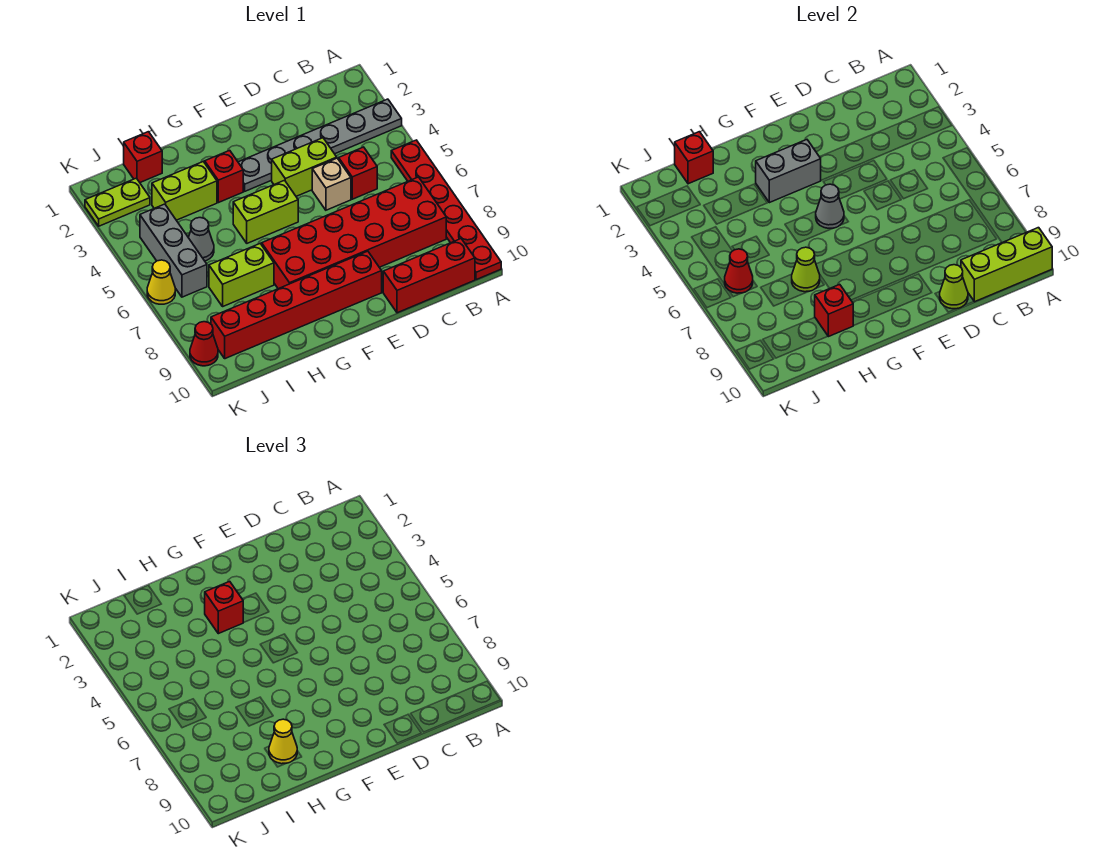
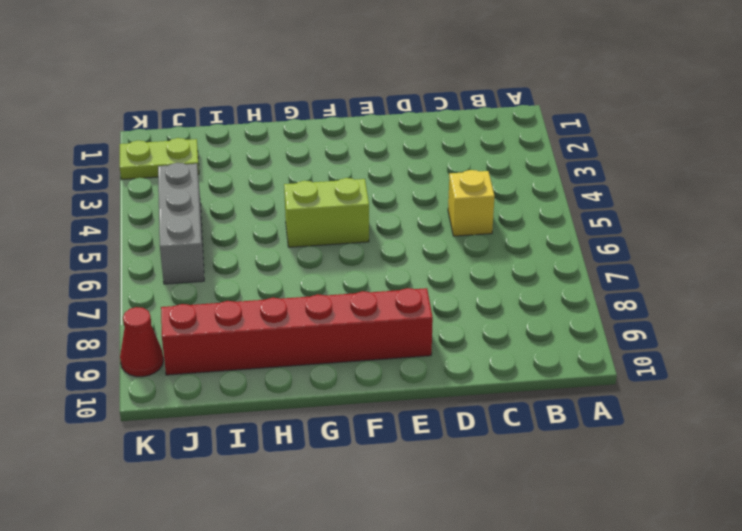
yellow 1x1 brick [448,170,495,236] -> red 1x1 brick [339,147,377,199]
none -> grey 1x6 plate [238,99,402,191]
none -> red 1x6 plate [391,140,501,280]
none -> red 2x6 brick [262,177,446,289]

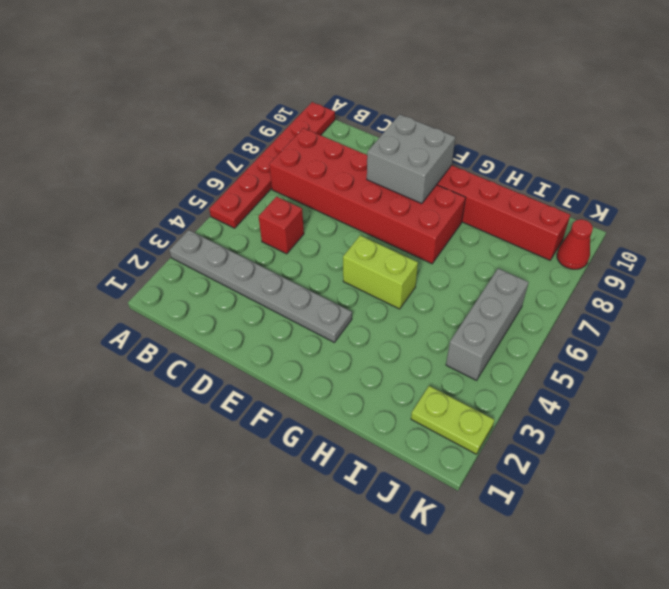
grey 2x2 brick [367,114,455,204] -> none
none -> red 1x3 brick [383,239,475,313]
none -> lime 1x2 brick [272,138,337,196]
none -> tan 1x1 brick [312,158,351,210]

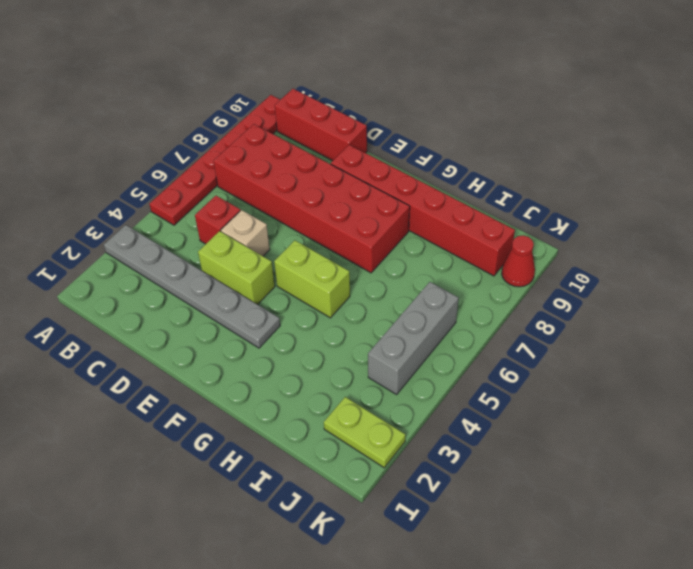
none -> red 1x1 brick [205,150,243,203]
none -> lime 1x2 brick [152,162,217,220]
none -> lime 1x2 brick [209,244,274,306]

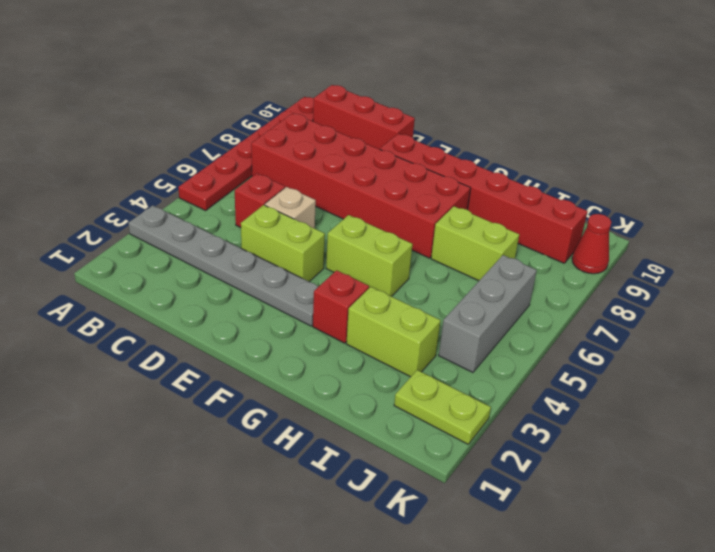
none -> red 1x1 brick [124,132,162,182]
none -> grey 1x1 cone [188,218,214,261]
none -> yellow 1x1 cone [147,260,175,304]

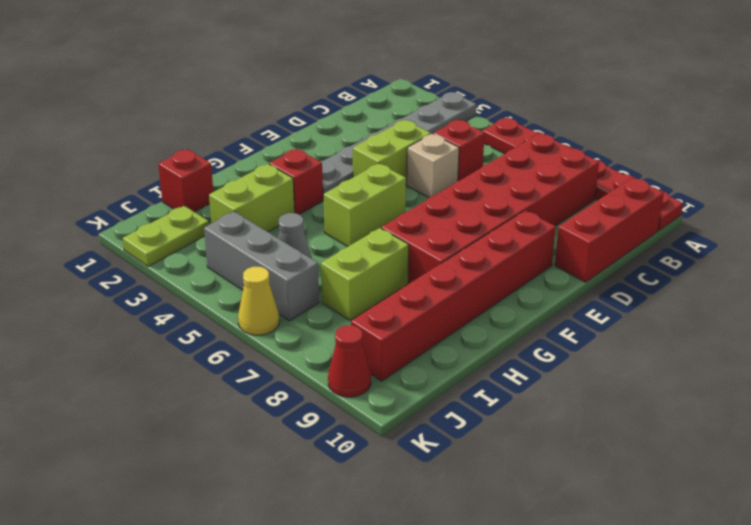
none -> lime 1x3 brick [961,228,1052,302]
none -> lime 1x1 cone [940,265,968,309]
none -> grey 1x2 brick [756,140,821,203]

